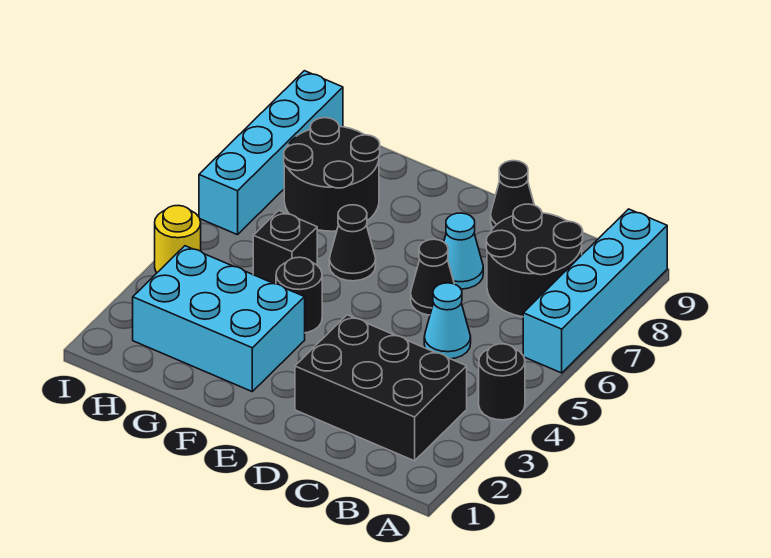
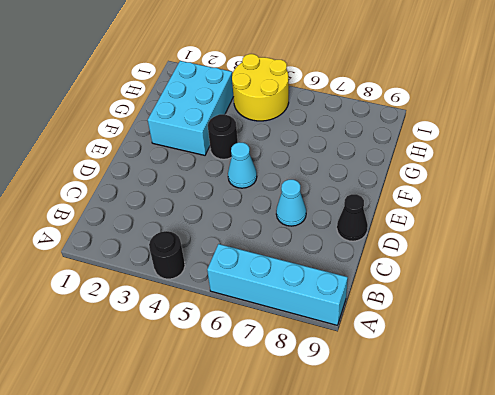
cyan 1x1 cone [228,142,257,188] -> cyan 1x1 cone moved to [424,283,471,359]
yellow 2x2 round brick [232,54,289,121] -> yellow 1x1 round brick [155,205,201,273]
none -> black 2x3 brick [295,315,467,461]
none -> black 2x2 round brick [486,204,583,317]
none -> black 1x1 cone [411,239,454,315]

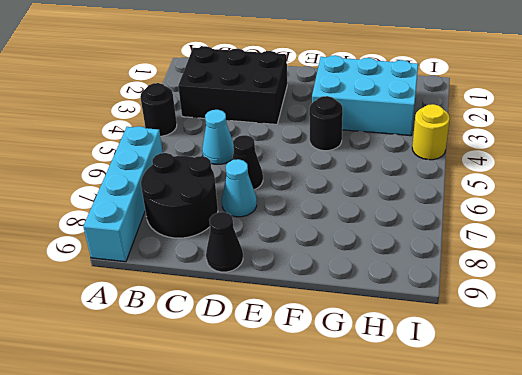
none -> black 1x1 cone [329,205,376,281]
none -> black 1x1 brick [253,211,317,284]
none -> black 2x2 round brick [284,118,380,231]

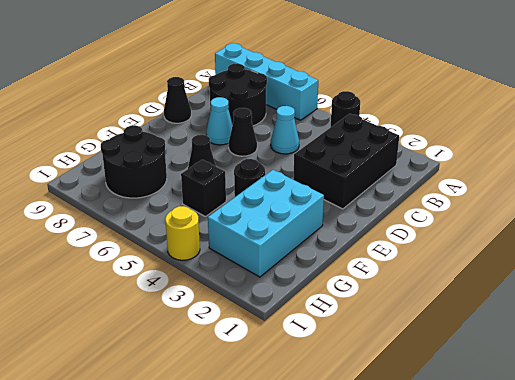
none -> cyan 1x4 brick [199,71,343,235]

